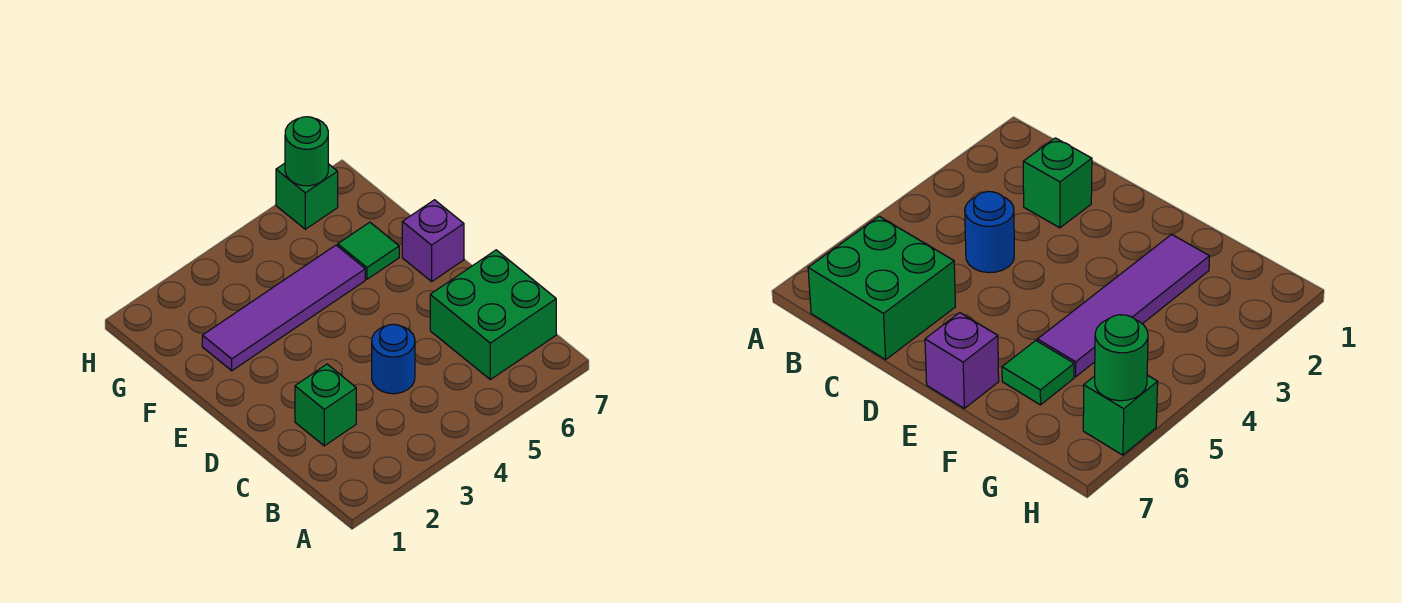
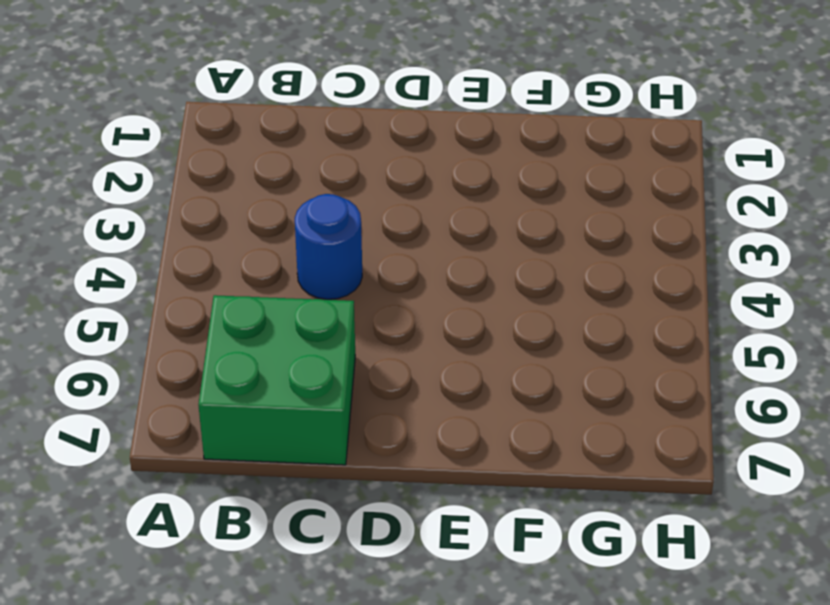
none -> green 1x1 brick [295,364,356,446]
none -> purple 1x1 brick [402,200,464,281]

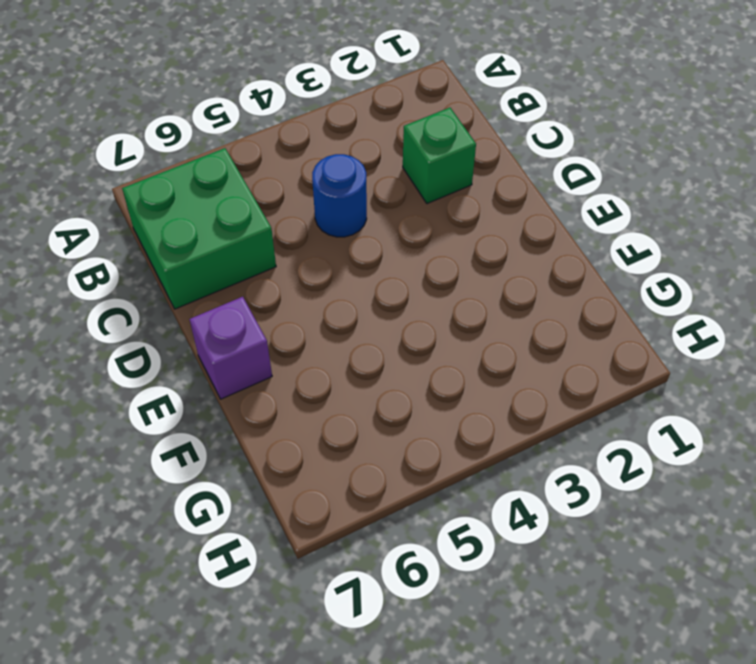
none -> purple 1x4 tile [202,245,365,371]
none -> green 1x1 tile [338,222,399,279]

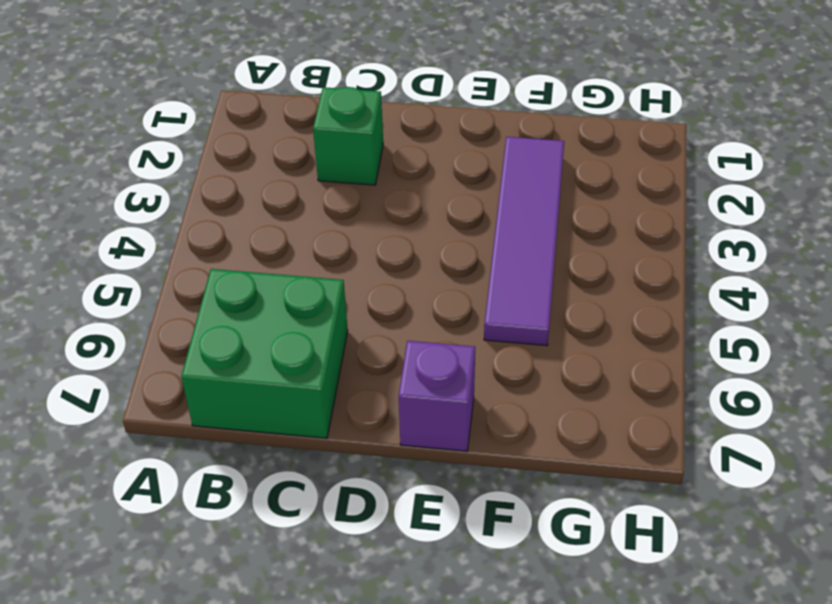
none -> blue 1x1 round brick [372,324,415,394]
none -> green 1x1 tile [338,222,399,279]

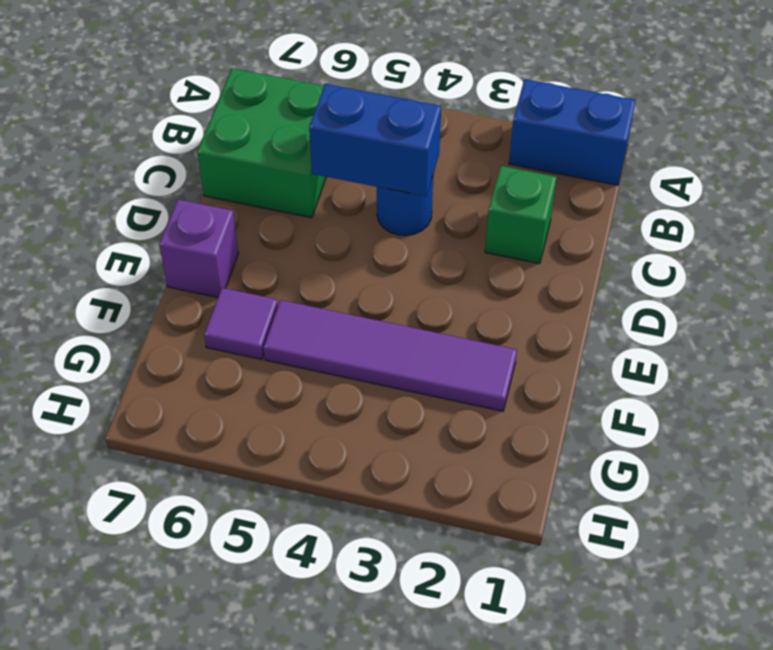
blue 1x2 brick [509,79,636,185] -> none
blue 1x2 brick [309,84,441,196] -> none
purple 1x1 tile [204,288,278,360] -> green 1x1 tile [338,222,399,279]
none -> green 1x1 brick [276,163,338,229]
none -> green 1x1 round brick [285,117,328,186]

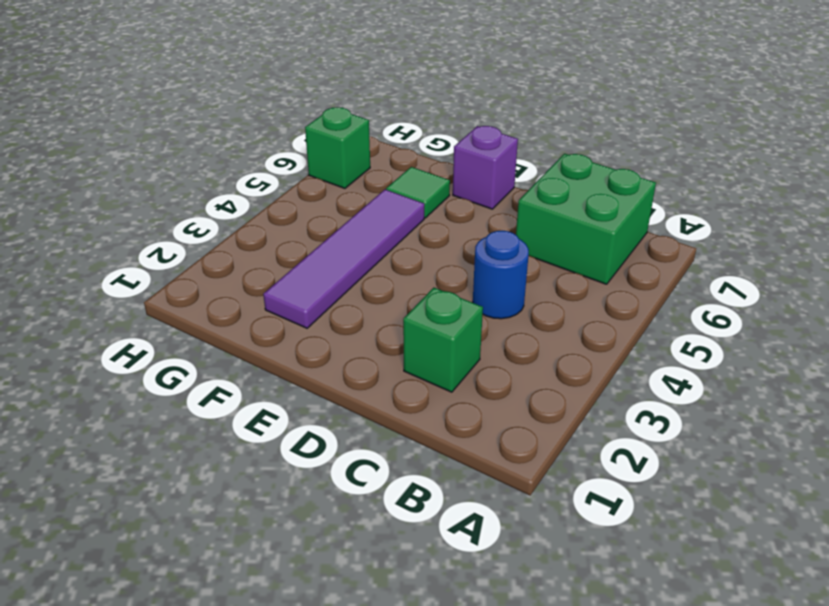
none -> green 1x1 round brick [285,117,328,186]

